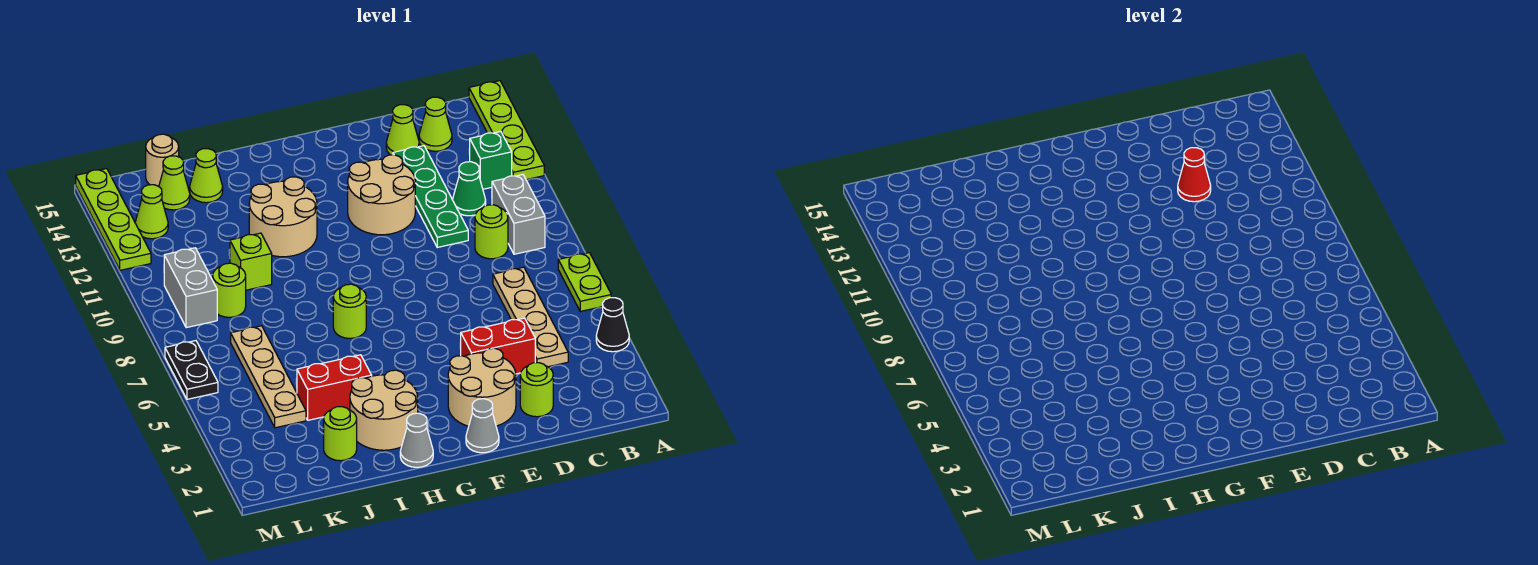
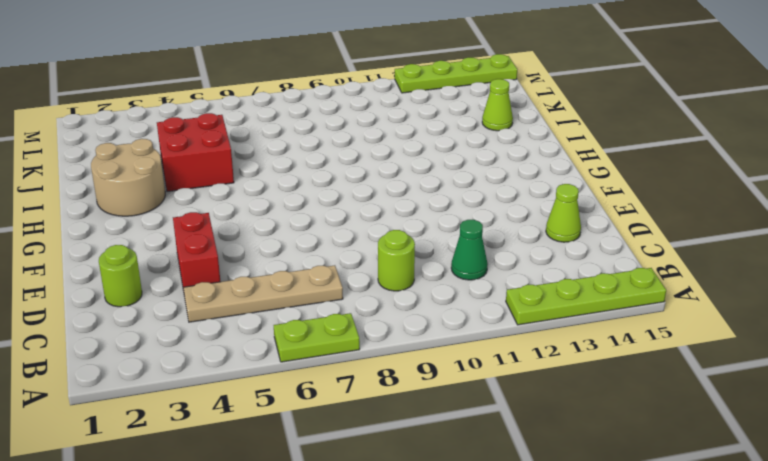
red 2x2 brick [157,113,234,192] -> red 1x2 brick [297,355,372,420]
none -> black 1x1 cone [596,298,629,352]
none -> grey 1x2 brick [492,175,545,254]
none -> green 1x1 brick [470,132,512,189]
none -> lime 1x1 cone [419,97,452,151]

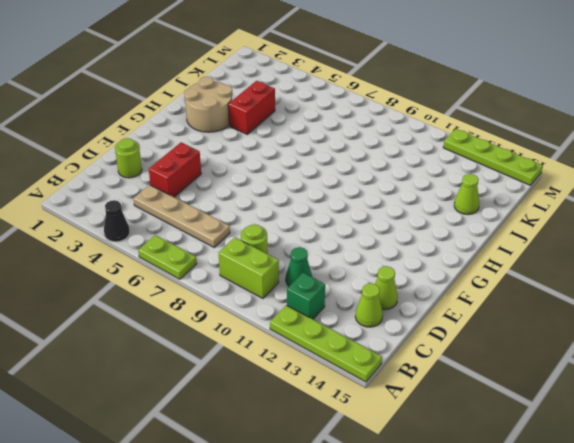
lime 1x2 brick [219,238,279,298] -> grey 1x2 brick [492,175,545,254]
none -> green 1x4 plate [393,146,468,247]
none -> tan 2x2 round brick [448,348,516,426]
none -> tan 2x2 round brick [348,155,415,235]
none -> grey 1x1 cone [466,399,499,453]

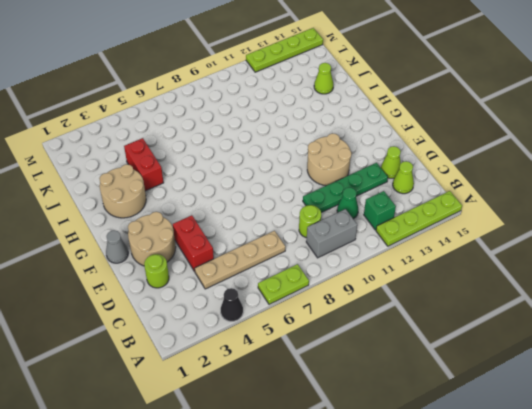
none -> grey 1x1 cone [400,413,433,467]
none -> lime 1x1 round brick [333,284,366,338]
none -> tan 2x2 round brick [249,177,317,257]
none -> lime 1x1 round brick [324,407,357,461]

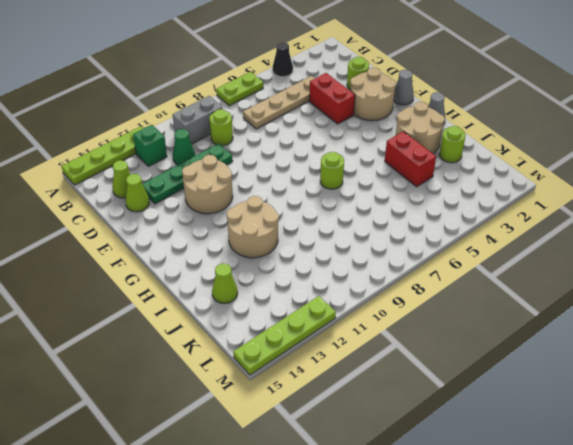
none -> lime 1x1 brick [230,233,272,290]
none -> tan 1x4 plate [231,326,306,428]
none -> lime 1x1 round brick [213,263,246,317]
none -> lime 1x1 cone [159,156,190,210]

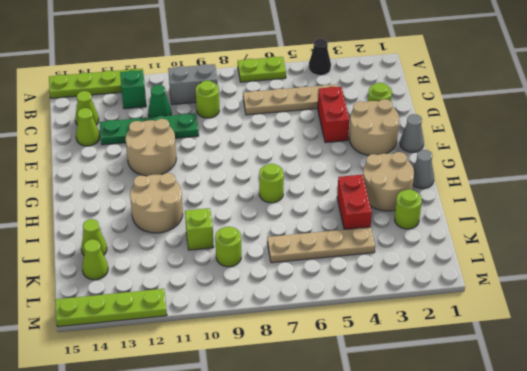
none -> tan 1x1 round brick [146,134,179,186]
none -> grey 1x2 brick [164,248,217,328]
none -> lime 1x1 cone [135,185,168,239]
none -> black 1x2 plate [165,341,218,399]

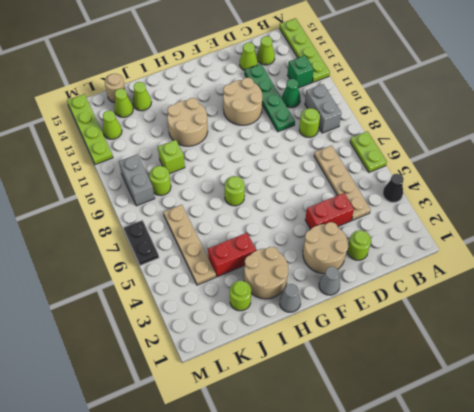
none -> red 1x1 cone [1178,148,1211,202]

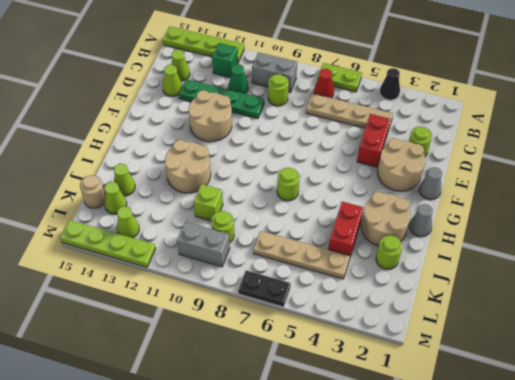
red 1x1 cone [314,69,334,98] -> red 1x1 cone moved to [1178,148,1211,202]

